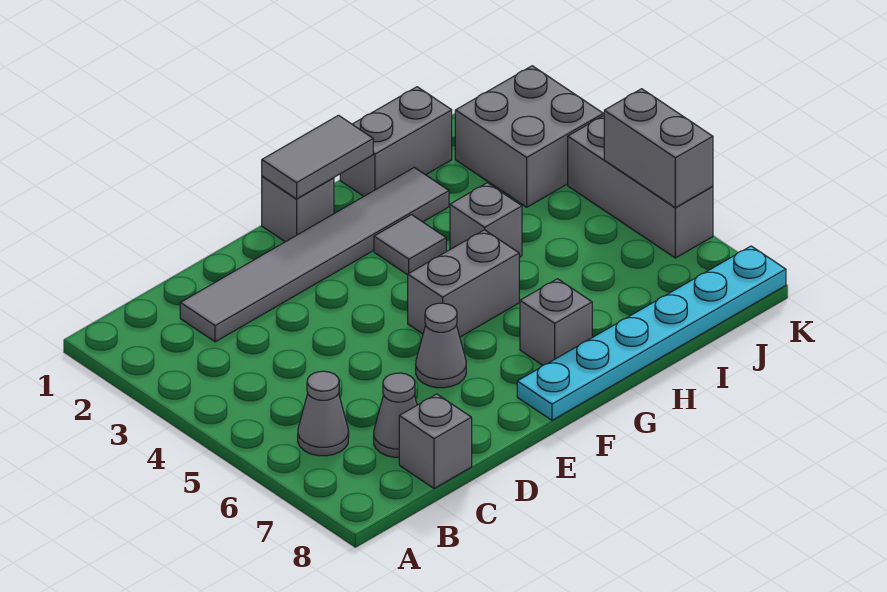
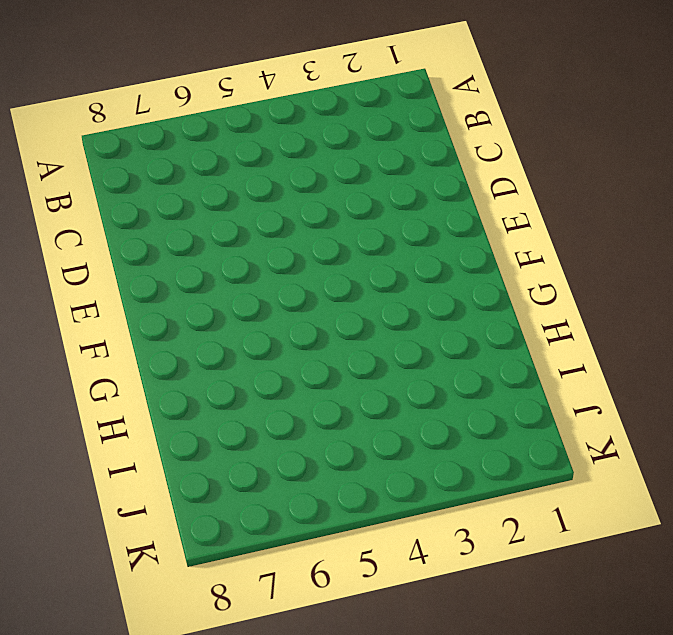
none -> grey 1x1 cone [298,371,349,456]
none -> grey 1x6 tile [180,167,449,342]
none -> grey 1x1 cone [374,373,417,458]

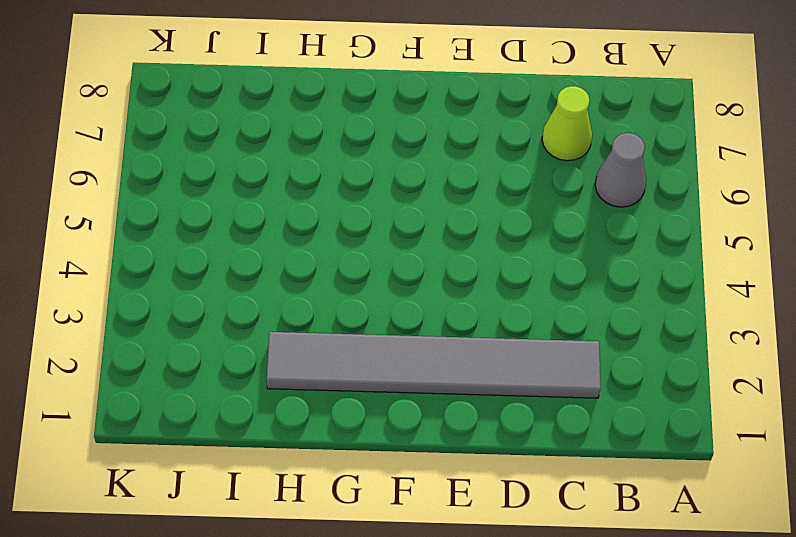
lime 1x1 cone [542,86,592,161] -> grey 1x1 cone [374,373,417,458]
none -> grey 1x1 brick [399,394,472,488]
none -> grey 1x1 cone [416,303,466,388]
none -> grey 1x1 brick [262,176,334,242]

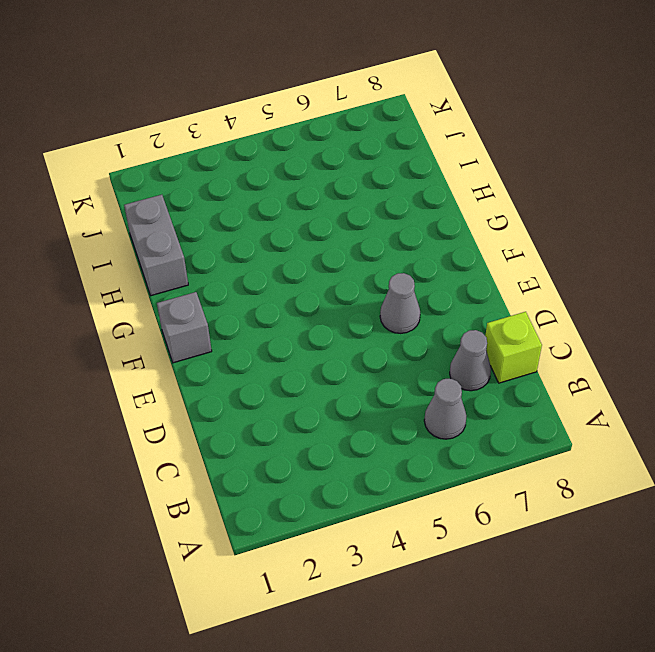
lime 1x1 brick [485,312,542,383] -> grey 1x1 brick [399,394,472,488]
none -> grey 1x6 tile [180,167,449,342]
none -> grey 1x2 brick [408,230,519,337]
none -> cyan 1x6 plate [517,246,786,420]

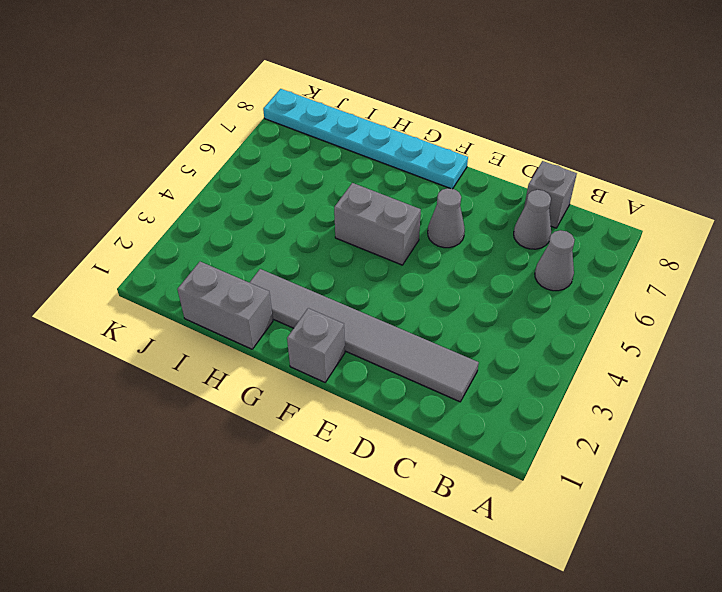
none -> grey 1x1 tile [374,215,446,275]
none -> grey 1x1 brick [520,279,592,365]
none -> grey 1x1 brick [450,183,522,257]

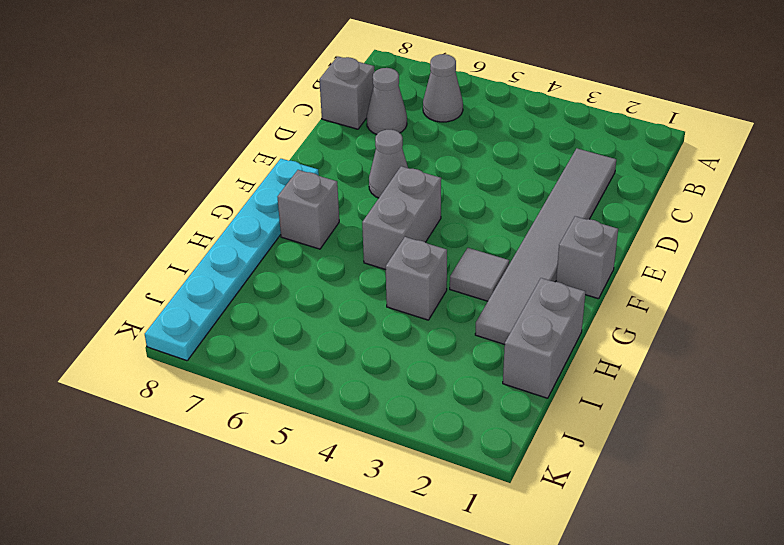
none -> grey 2x2 brick [455,66,603,207]
none -> grey 1x3 brick [568,115,713,258]
none -> grey 1x2 tile [262,115,373,199]

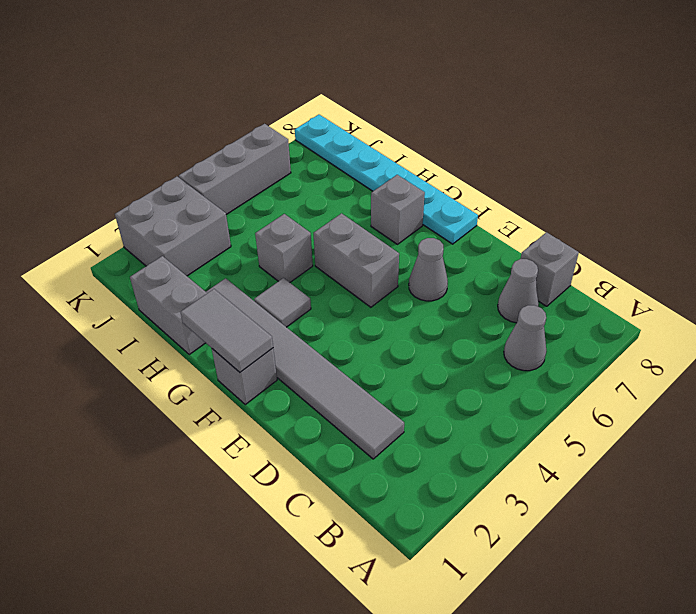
none -> grey 1x2 brick [604,89,713,208]

